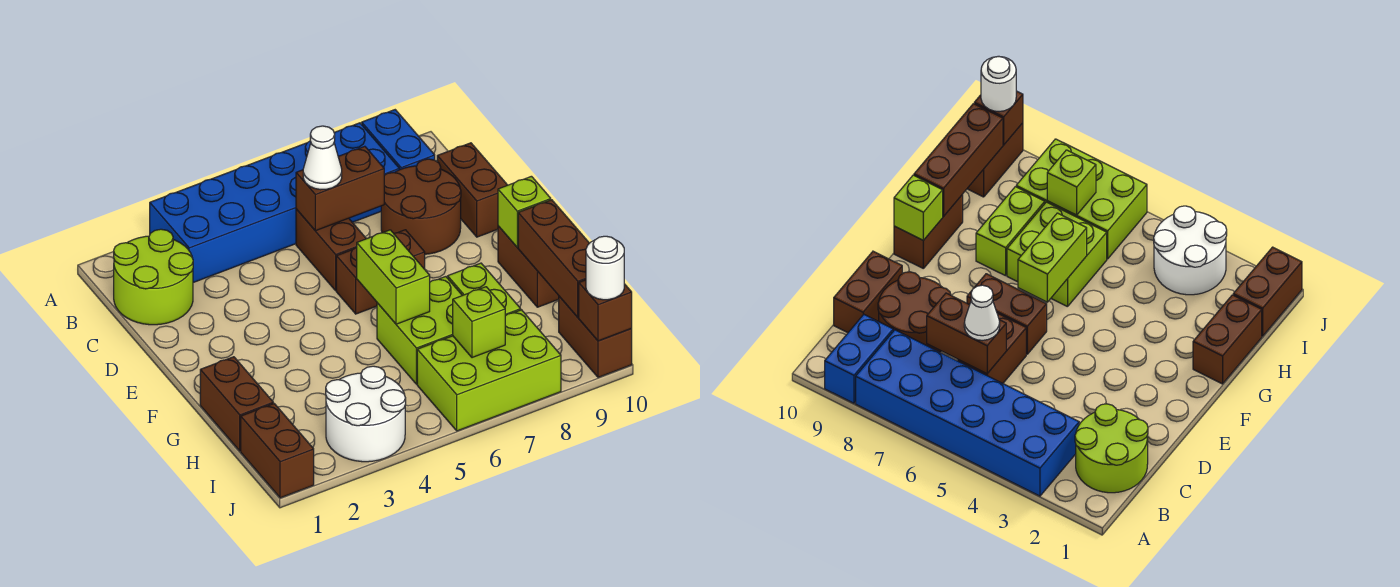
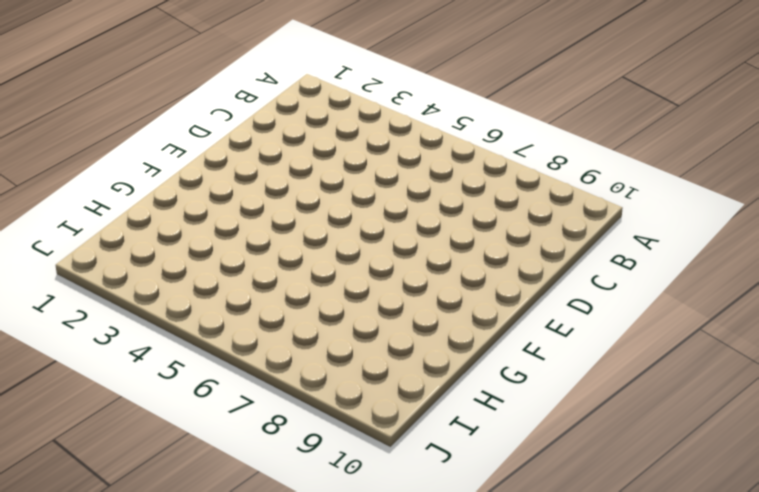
none -> blue 2x6 brick [150,123,399,283]
none -> blue 1x2 brick [362,110,435,170]
none -> lime 2x2 round brick [114,229,193,325]

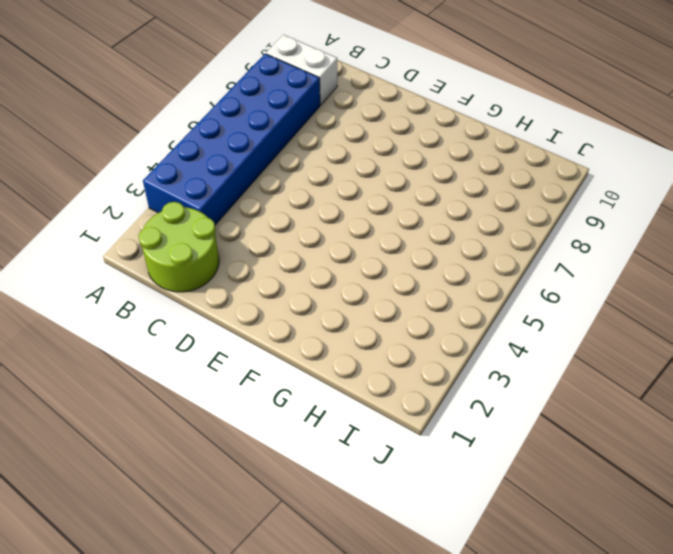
white 1x2 brick [266,35,337,105] -> blue 1x2 brick [362,110,435,170]
none -> brown 1x2 brick [296,209,366,290]
none -> brown 2x2 round brick [381,159,461,254]
none -> brown 1x2 brick [437,143,507,237]

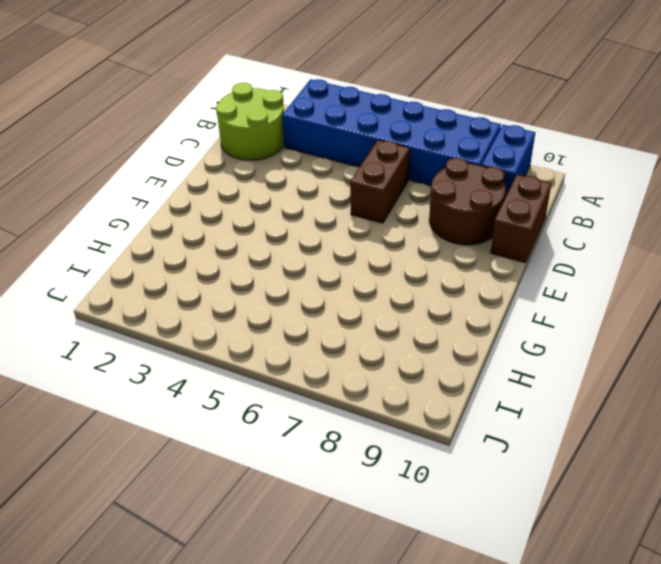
none -> brown 1x2 brick [336,230,425,314]
none -> brown 1x2 brick [498,226,559,307]
none -> brown 1x2 brick [200,357,273,451]

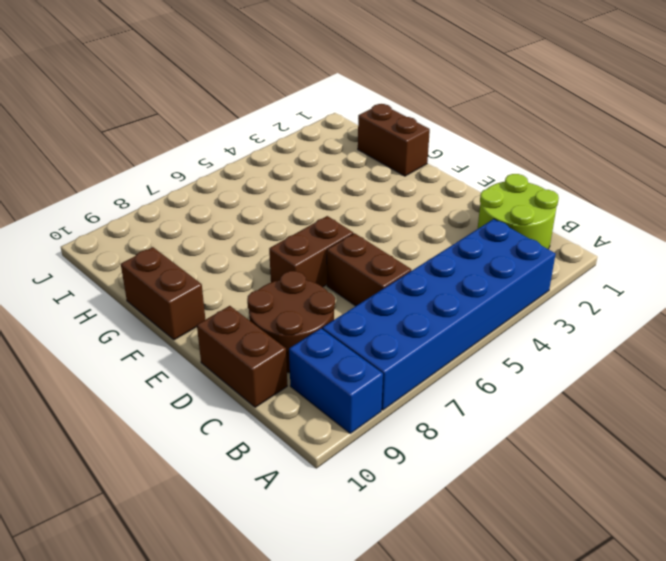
none -> lime 2x2 brick [377,277,462,384]
none -> lime 1x2 brick [448,263,521,316]
none -> brown 1x2 brick [241,404,314,498]

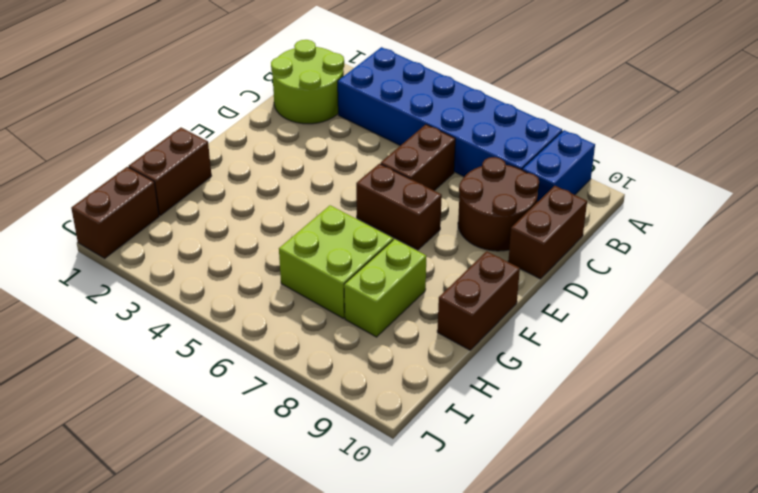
none -> white 2x2 round brick [326,366,406,462]
none -> lime 2x3 brick [417,310,561,431]
none -> brown 1x2 brick [559,296,632,377]

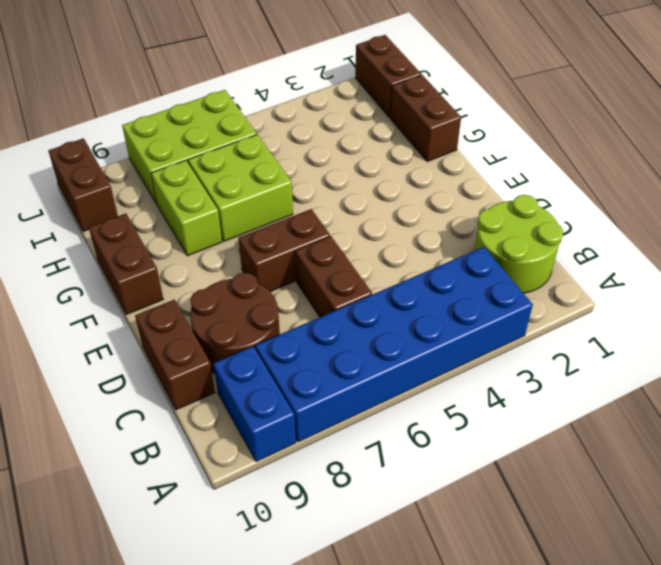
none -> white 2x2 round brick [326,366,406,462]
none -> brown 1x2 brick [296,146,384,231]
none -> lime 1x2 brick [357,230,430,324]

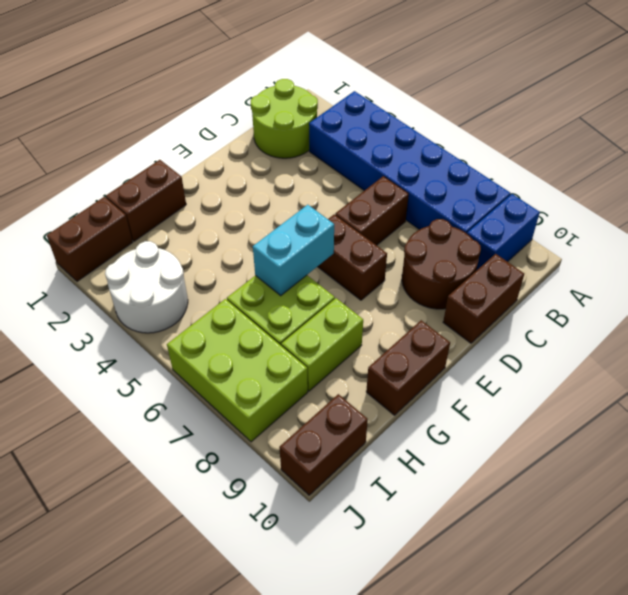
cyan 1x2 brick [253,205,334,296] -> lime 1x2 brick [357,230,430,324]
none -> brown 1x2 brick [296,146,384,231]
none -> lime 1x1 brick [498,176,551,247]
none -> brown 1x3 brick [518,200,589,317]

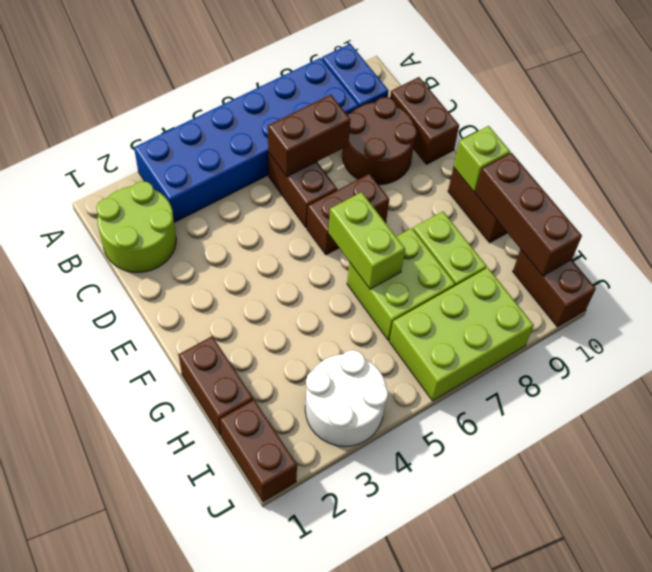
none -> lime 1x1 brick [453,287,505,358]
none -> brown 1x1 brick [579,280,632,341]
none -> white 1x1 cone [303,126,342,190]

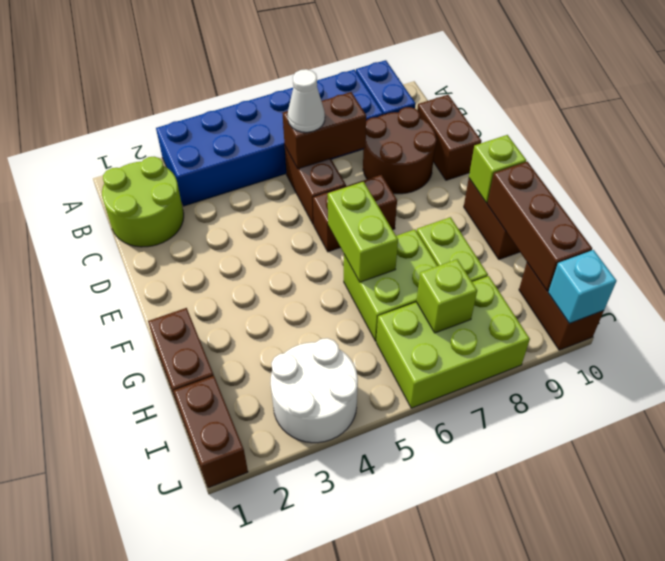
cyan 1x1 brick [548,250,617,323] -> brown 1x1 brick [579,280,632,341]
none -> white 1x1 round brick [586,236,624,300]

